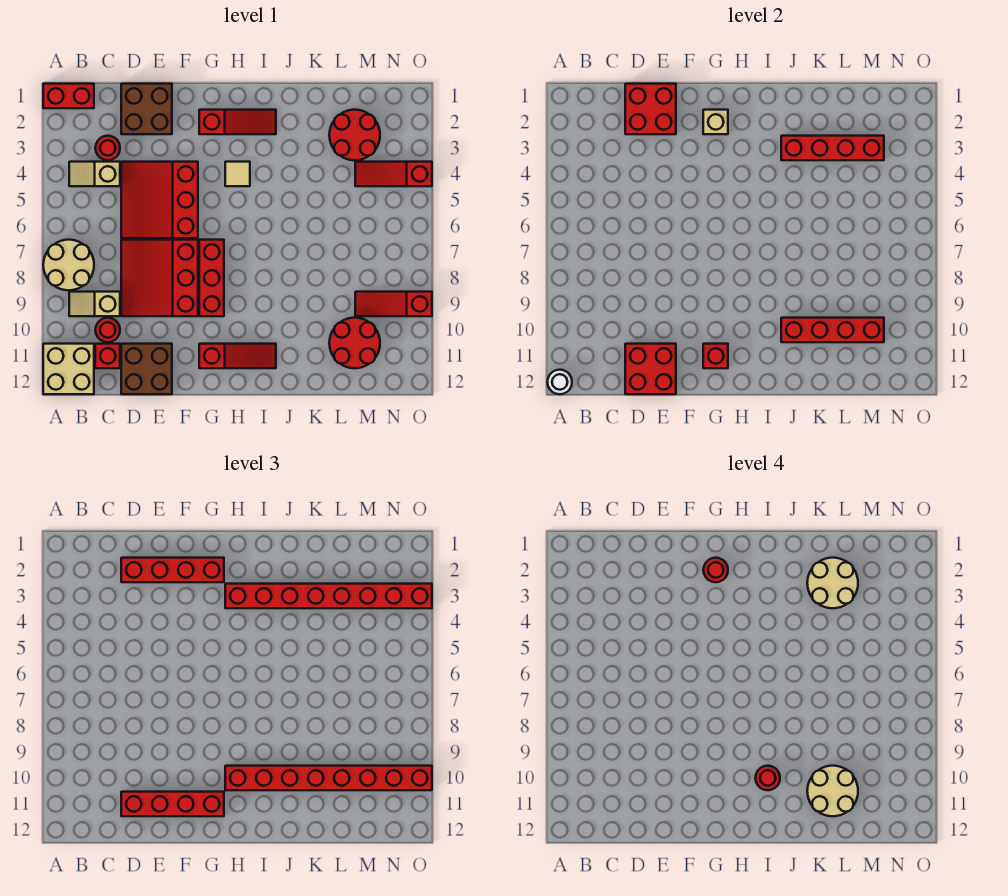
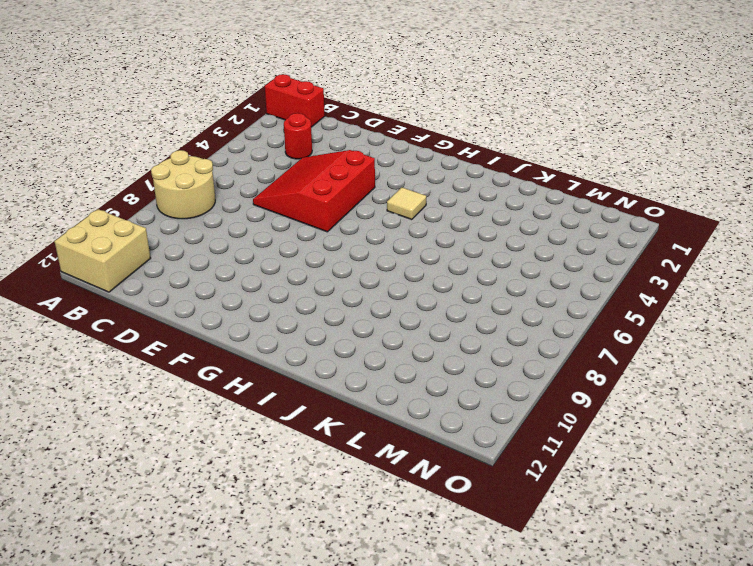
none -> tan 1x2 slope [69,162,120,186]
none -> tan 1x2 slope [69,292,120,316]
none -> red 1x1 round brick [95,318,120,342]
none -> red 1x1 brick [95,344,120,368]

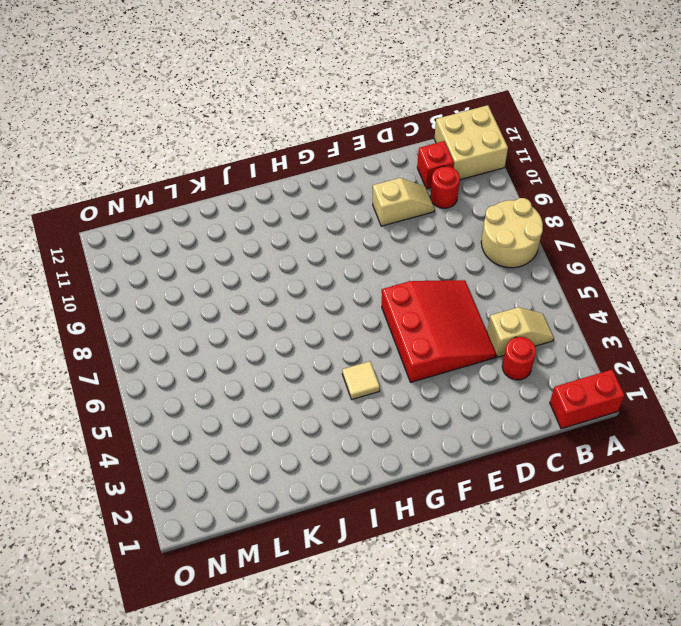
tan 1x2 slope [373,178,435,226] -> tan 1x2 slope moved to [69,292,120,316]
none -> brown 2x2 brick [121,84,172,134]
none -> red 3x3 slope [121,240,198,316]
none -> brown 2x2 brick [121,344,172,394]
none -> red 1x3 slope [199,110,276,134]

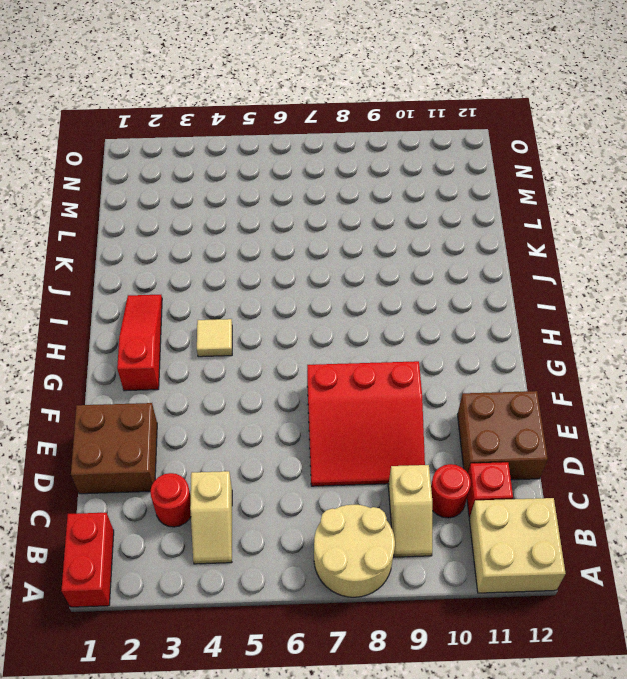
none -> red 3x3 slope [121,162,198,238]
none -> red 1x3 brick [199,240,224,316]
none -> red 1x3 slope [199,344,276,368]
none -> red 2x2 round brick [329,110,380,160]

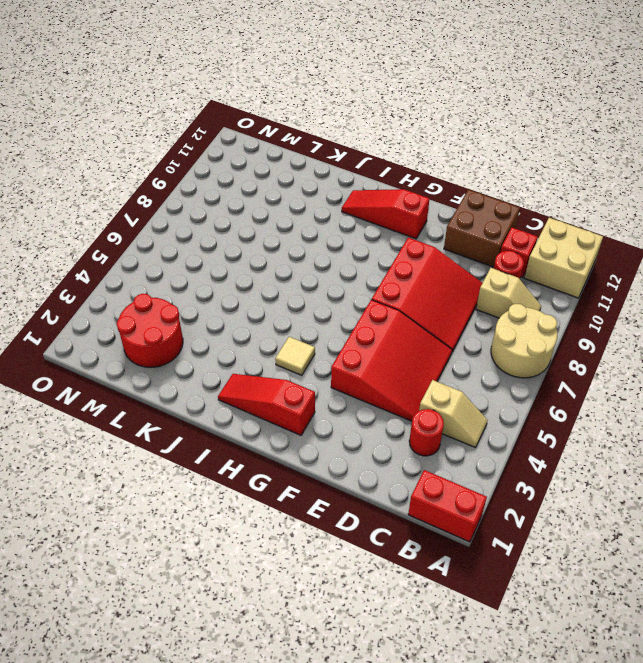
none -> brown 2x2 brick [121,84,172,134]
none -> red 1x3 brick [199,240,224,316]
none -> red 2x2 round brick [329,318,380,368]
none -> red 1x3 slope [355,162,432,186]

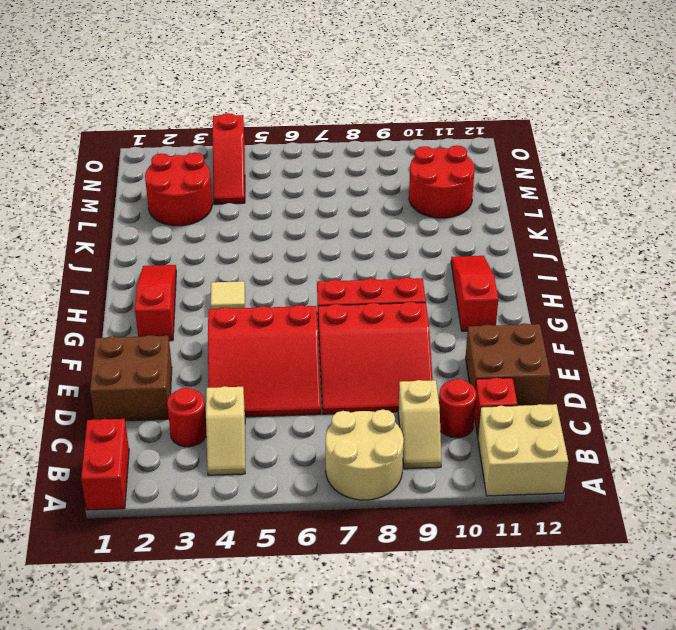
none -> red 1x3 slope [355,292,432,316]
none -> white 1x1 round brick [547,370,572,394]
none -> red 2x2 brick [625,84,676,134]
none -> red 2x2 brick [625,344,676,394]

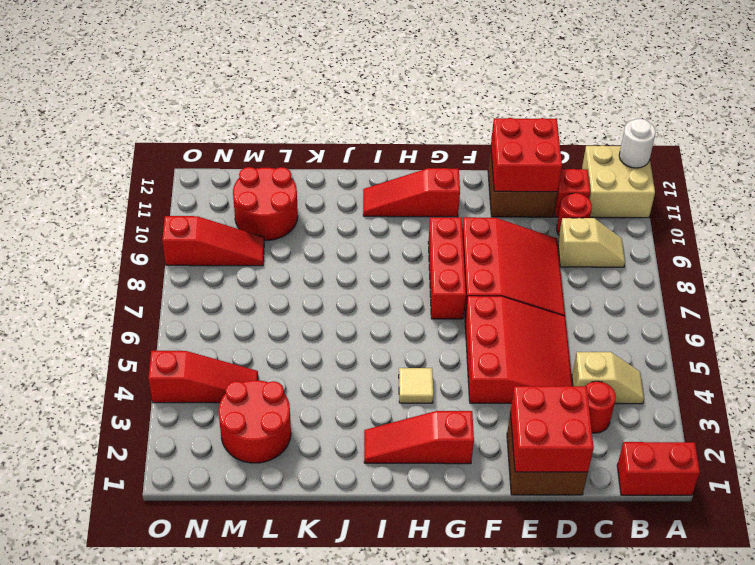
none -> tan 2x2 round brick [43,240,94,290]
none -> tan 1x1 brick [703,110,728,134]
none -> red 1x1 brick [703,344,728,368]
none -> red 1x4 brick [781,136,884,160]

